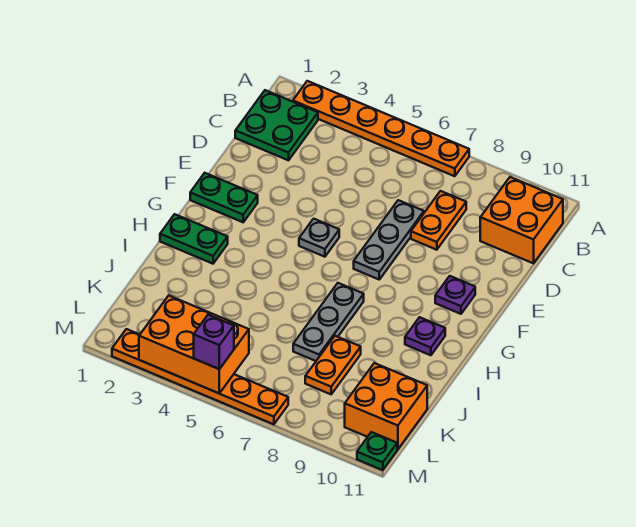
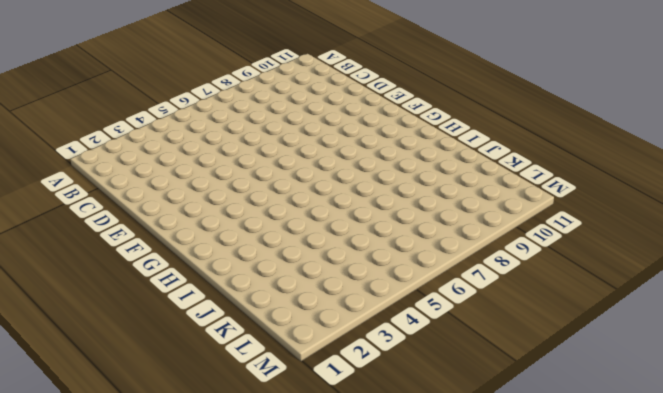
none -> orange 1x6 plate [293,81,469,176]
none -> green 2x2 plate [235,90,318,160]
none -> orange 2x2 brick [480,177,563,263]

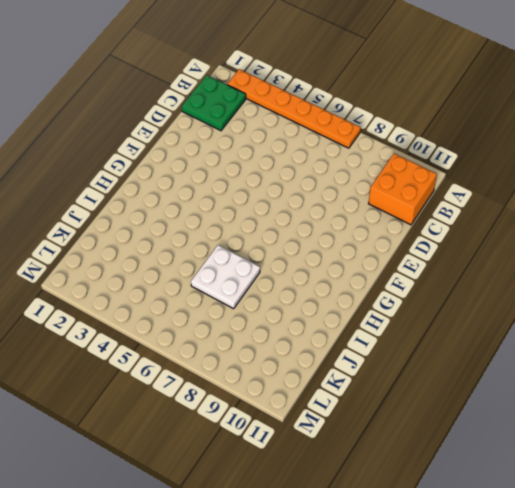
white 2x2 plate [191,245,260,309] -> grey 1x3 plate [293,283,364,361]
none -> orange 1x2 plate [411,191,466,250]
none -> grey 1x3 plate [354,200,424,279]
none -> green 1x2 plate [190,173,258,222]

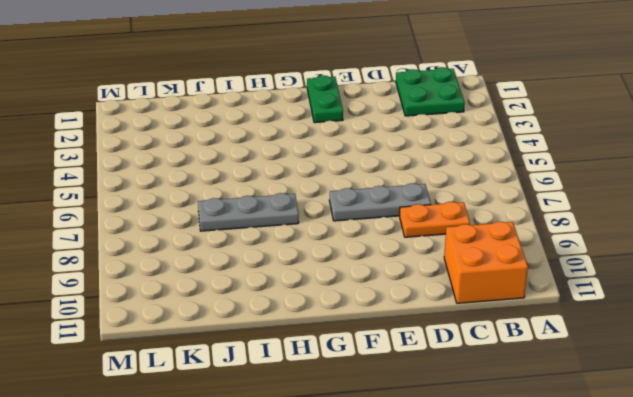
none -> orange 1x6 plate [293,81,469,176]
none -> grey 1x1 plate [299,219,339,257]
none -> purple 1x1 plate [435,276,475,314]

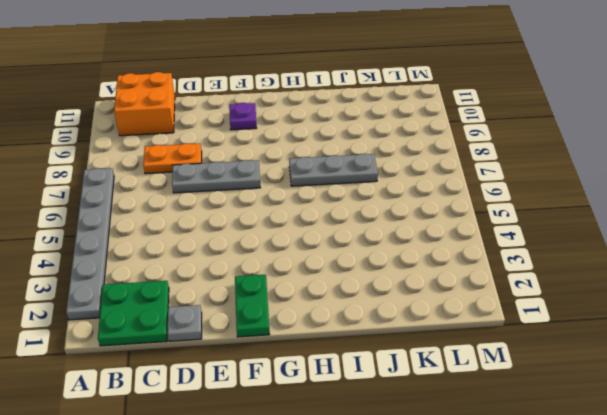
grey 1x6 plate [66,168,114,320] -> orange 1x6 plate [293,81,469,176]
grey 1x1 plate [167,305,202,341] -> grey 1x1 plate moved to [299,219,339,257]
none -> green 1x2 plate [160,214,228,264]
none -> purple 1x1 plate [405,317,445,355]
none -> orange 1x2 plate [305,336,361,394]

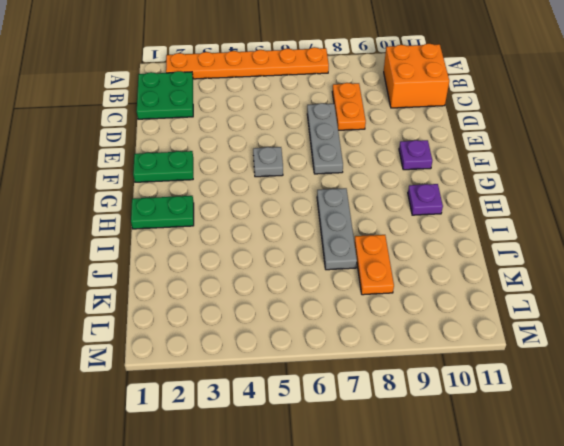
none -> orange 2x2 brick [345,363,427,450]
none -> orange 1x6 plate [112,329,288,424]
none -> green 1x1 plate [357,432,397,470]

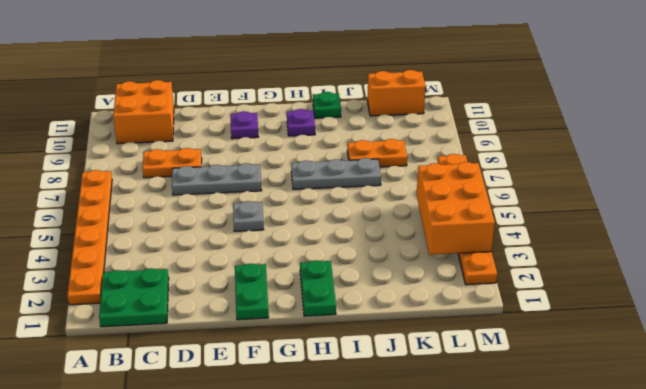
green 1x1 plate [313,92,341,118] -> green 1x1 plate moved to [357,432,397,470]
orange 1x2 brick [367,70,426,116] -> orange 2x2 brick [345,363,427,450]
none -> purple 1x1 brick [194,315,234,369]

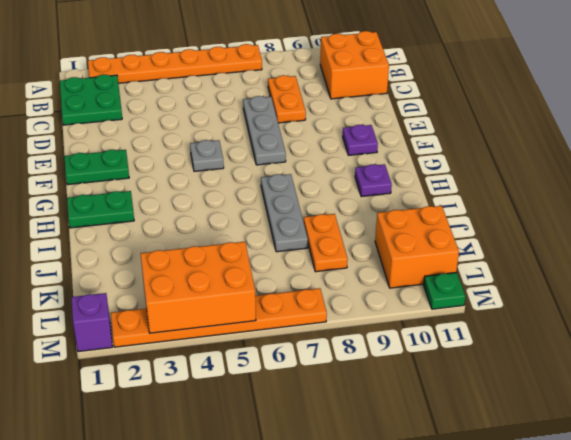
purple 1x1 brick [71,293,112,352] -> purple 1x1 brick moved to [194,315,234,369]

